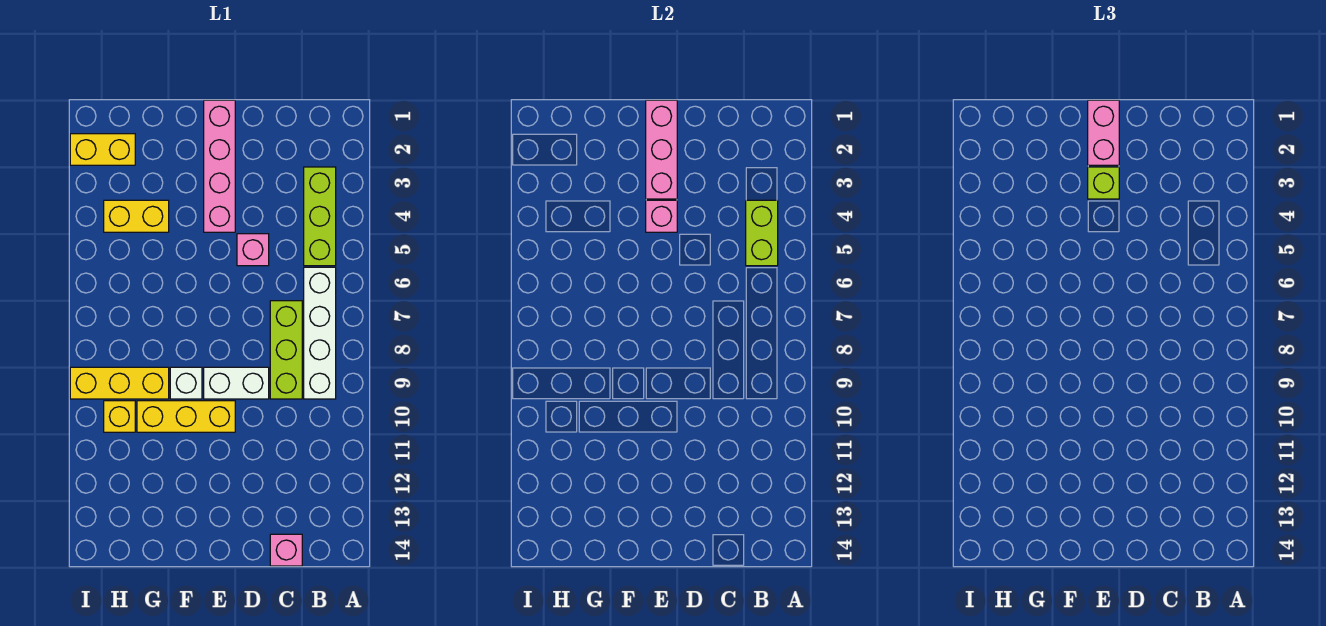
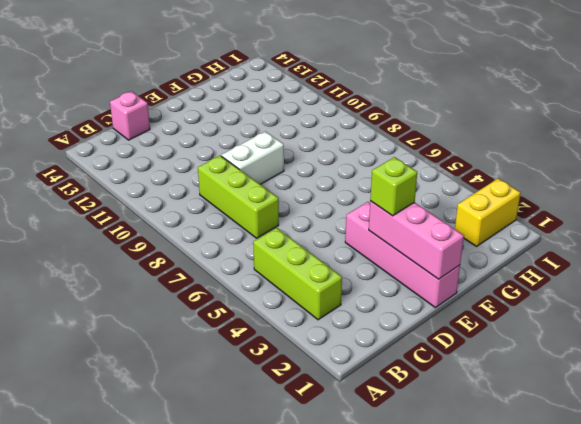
none -> white 1x4 brick [304,267,336,399]
none -> pink 1x1 brick [237,234,269,266]
none -> yellow 1x3 brick [137,401,235,432]

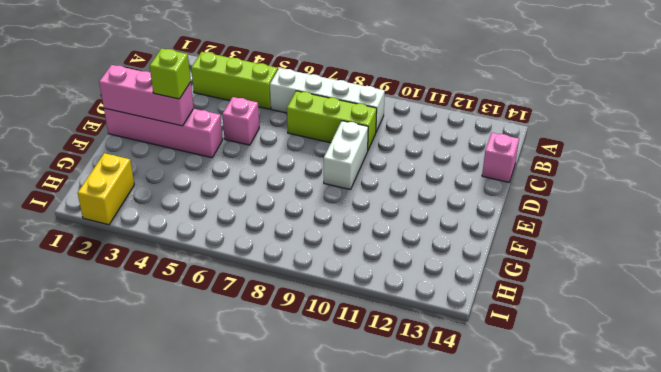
none -> yellow 1x3 brick [137,401,235,432]
none -> white 1x1 brick [170,367,202,399]
none -> yellow 1x2 brick [104,200,169,232]

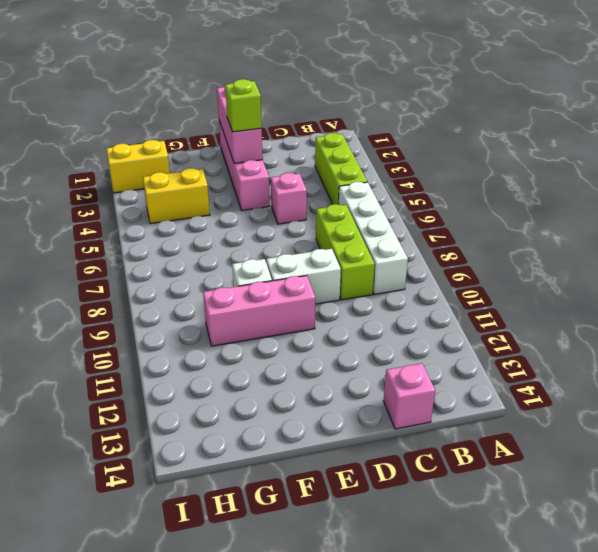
pink 1x3 brick [203,276,315,346] -> yellow 1x3 brick [137,401,235,432]
none -> yellow 1x3 brick [70,367,169,399]
none -> yellow 1x1 brick [104,401,135,432]
none -> lime 1x2 brick [746,200,778,266]

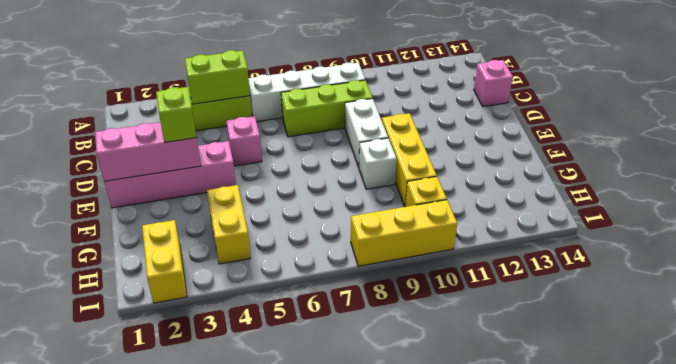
yellow 1x3 brick [351,200,457,266] -> yellow 1x3 brick turned to [70,367,169,399]
none -> pink 1x1 brick [646,200,677,232]
none -> pink 1x2 brick [1088,100,1119,165]

